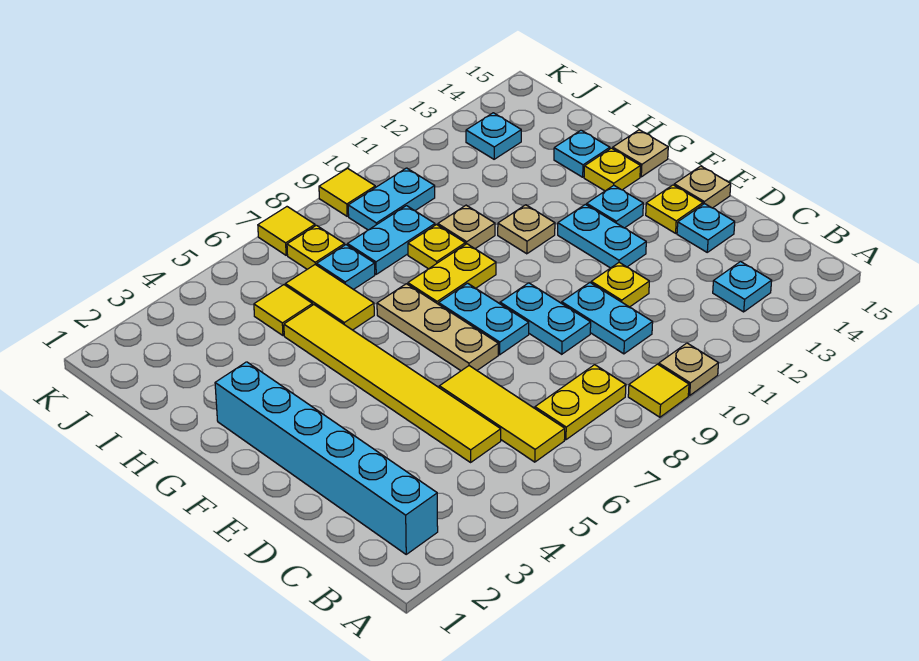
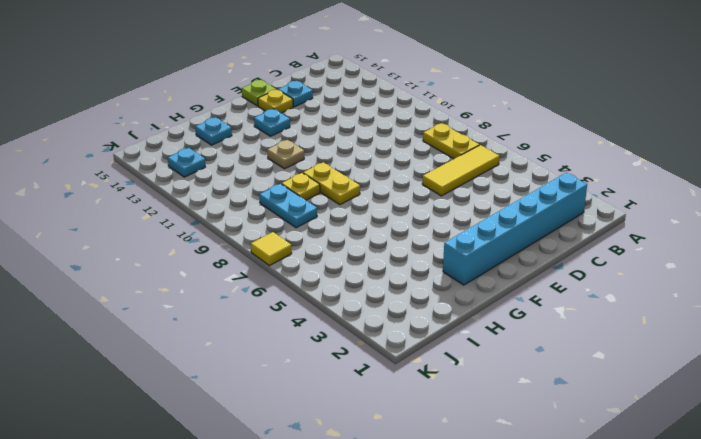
lime 1x1 plate [242,80,276,106] -> tan 1x1 plate [674,166,731,208]
none -> yellow 1x1 tile [628,364,689,417]
none -> tan 1x1 plate [659,343,718,395]
none -> cyan 1x1 plate [713,261,772,312]
none -> yellow 1x6 tile [284,305,501,462]

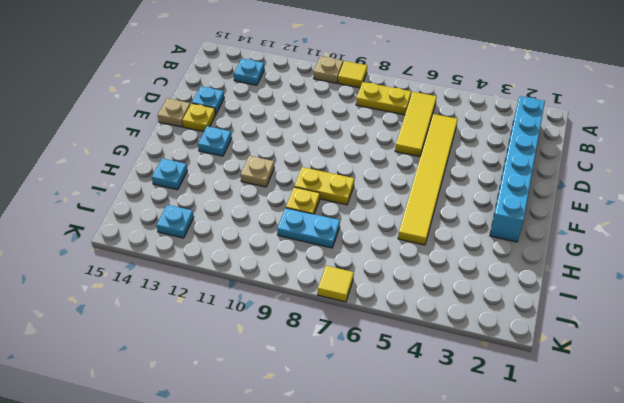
none -> cyan 1x2 plate [562,282,653,354]
none -> cyan 1x2 plate [500,283,591,354]
none -> yellow 1x1 plate [591,262,649,307]
none -> tan 1x3 plate [377,284,498,371]

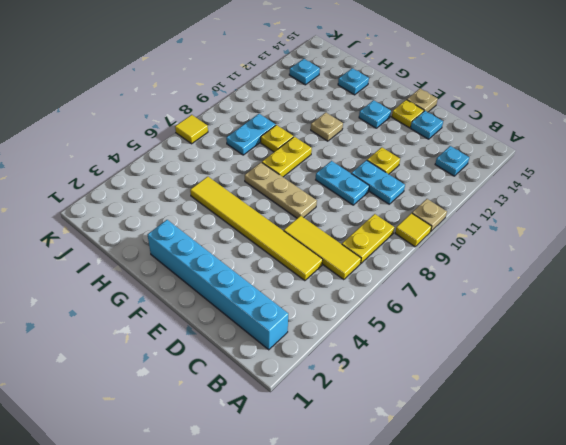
none -> cyan 1x2 plate [439,283,529,355]
none -> cyan 1x2 plate [558,204,646,268]
none -> yellow 1x1 plate [584,148,640,191]
none -> tan 1x1 plate [613,130,668,177]

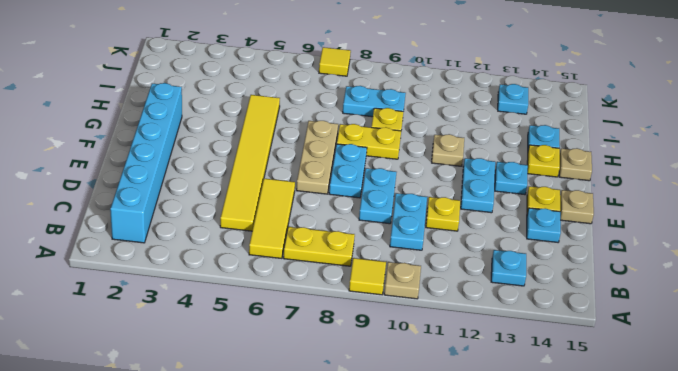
none -> yellow 1x2 tile [286,265,374,330]
none -> tan 1x1 plate [438,205,495,249]
none -> yellow 1x1 tile [254,285,313,335]
none -> cyan 1x1 plate [317,245,375,290]

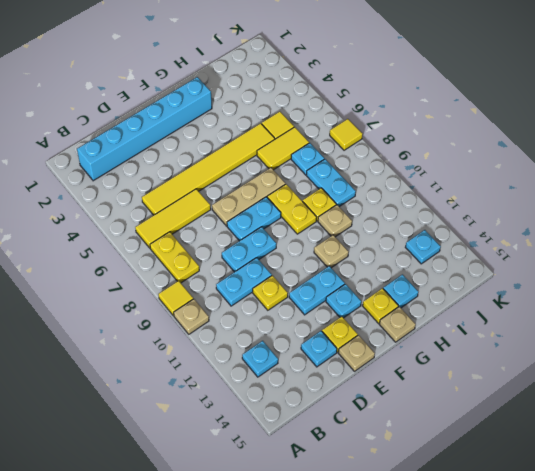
none -> yellow 1x1 plate [287,225,345,269]
none -> cyan 1x2 plate [348,168,435,230]
none -> yellow 1x1 tile [319,168,375,216]

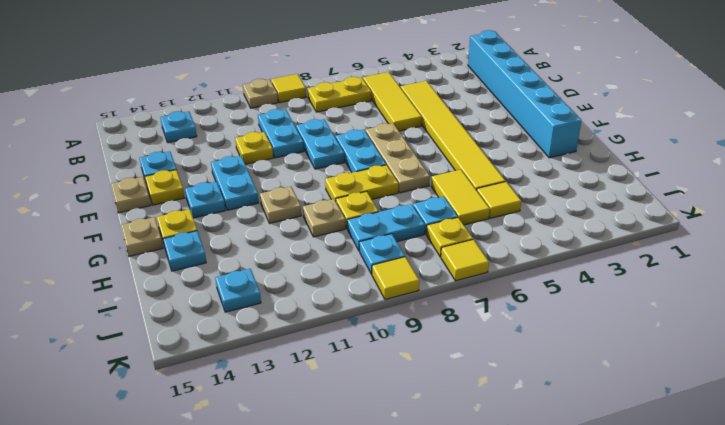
cyan 1x1 plate [359,234,405,274] -> cyan 1x2 plate [348,168,435,230]

